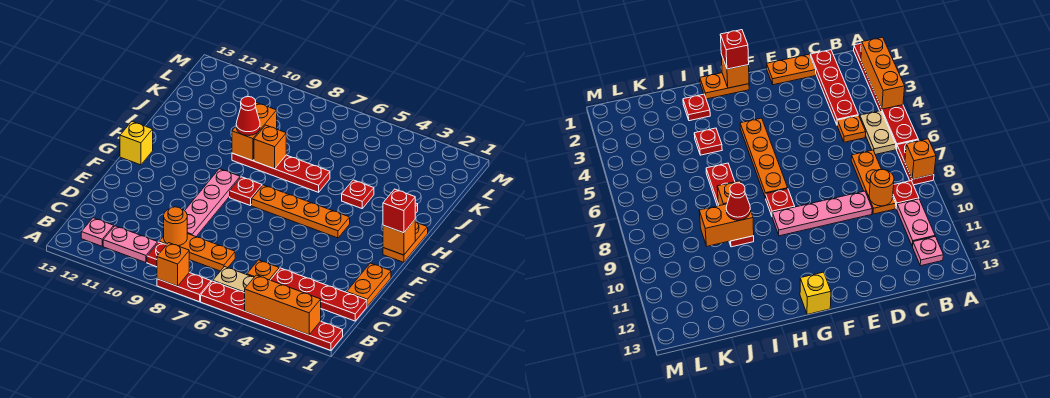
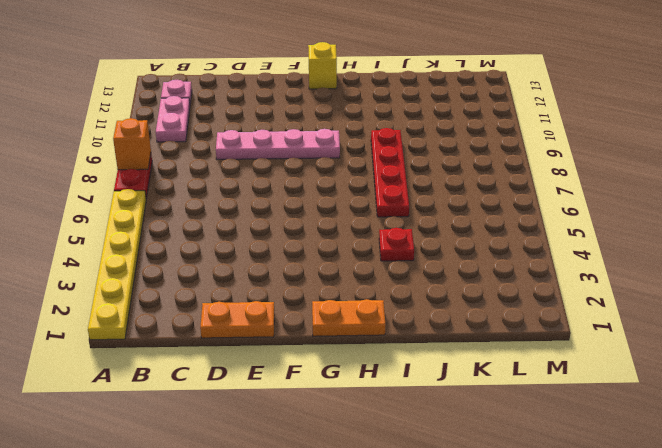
yellow 1x6 plate [88,189,146,340] -> red 1x6 plate [201,281,343,350]
none -> tan 1x2 plate [213,267,254,293]
none -> red 1x1 plate [147,242,167,267]
none -> red 1x4 plate [271,268,367,321]

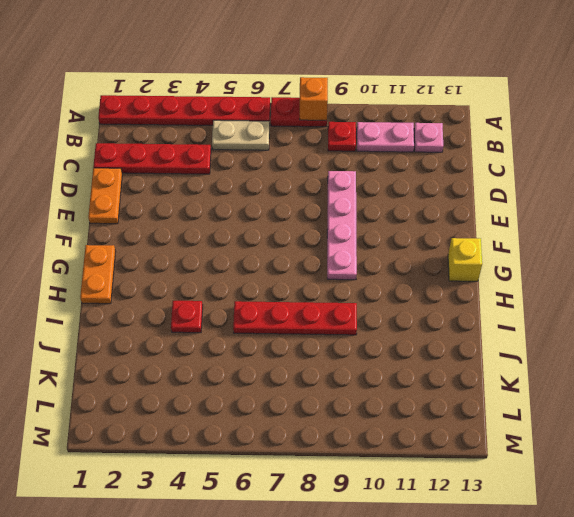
none -> orange 1x1 plate [247,260,279,280]
none -> orange 1x3 plate [159,234,235,271]
none -> orange 1x4 plate [252,185,350,238]

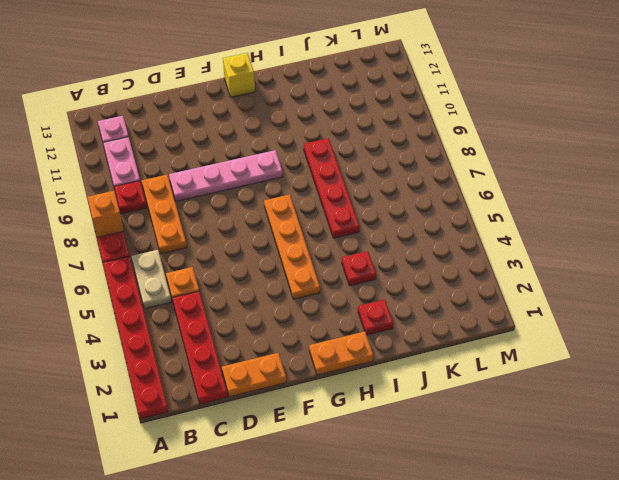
none -> red 1x1 plate [230,177,262,206]
none -> orange 1x3 brick [245,275,321,335]
none -> orange 1x1 round brick [164,207,187,246]

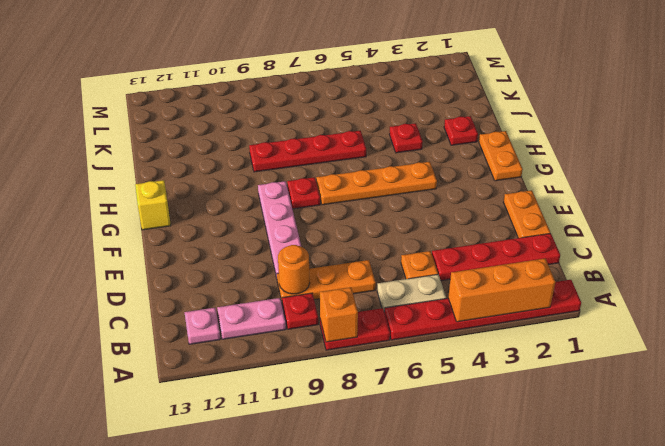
none -> orange 1x1 brick [383,220,415,255]
none -> orange 1x1 brick [254,125,286,169]
none -> orange 1x2 brick [232,103,277,161]

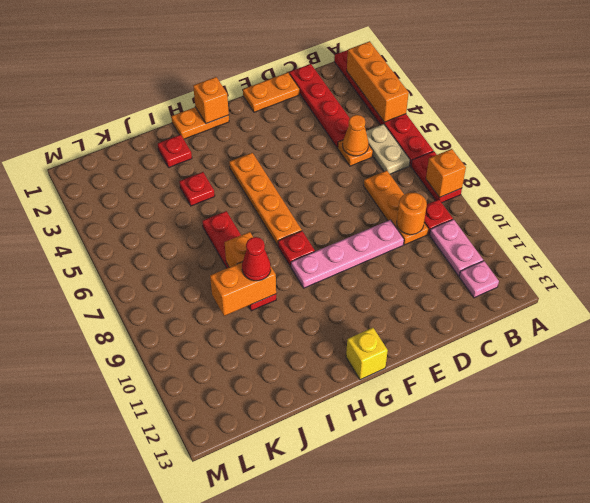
orange 1x1 cone [343,115,369,156] -> none
none -> red 1x1 brick [383,189,415,233]

